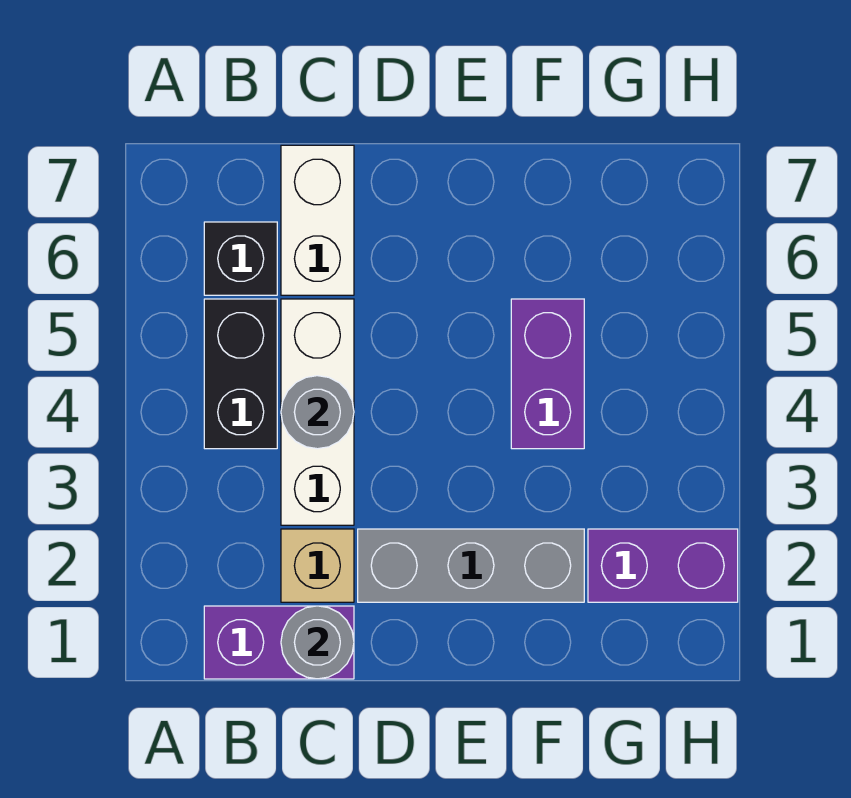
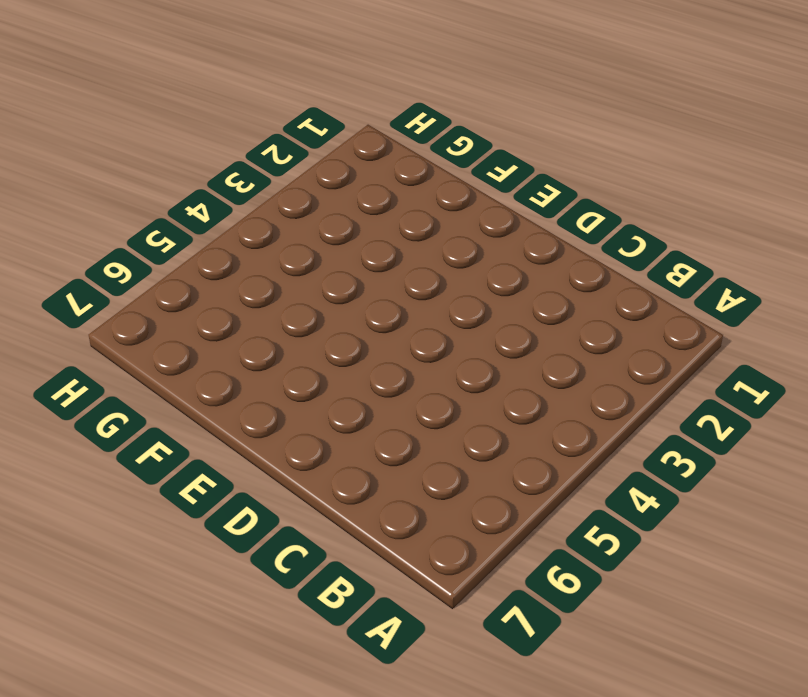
none -> purple 1x2 brick [204,606,354,679]
none -> black 1x2 brick [204,299,277,449]

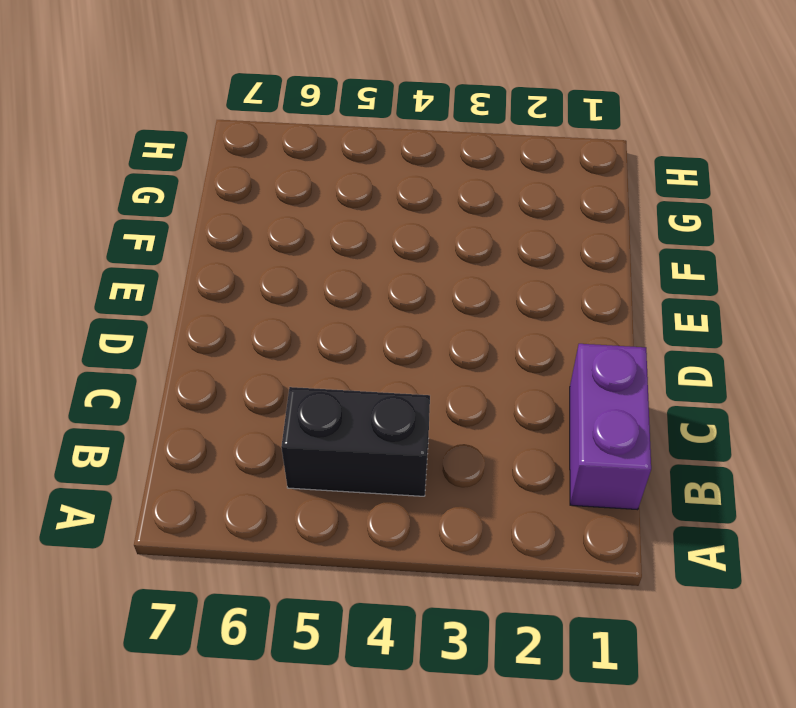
none -> black 1x1 brick [204,222,277,295]
none -> tan 1x1 brick [281,529,354,602]

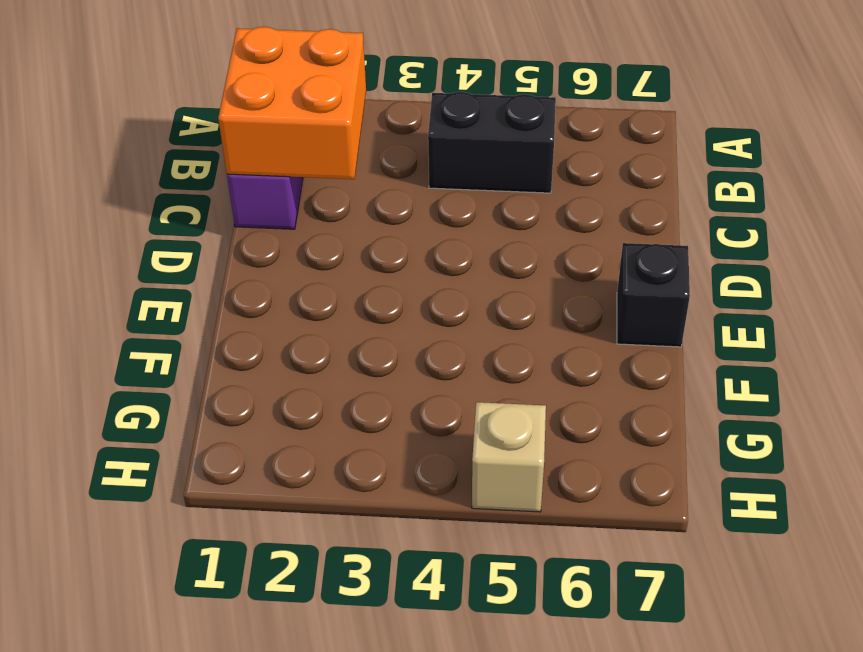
orange 2x2 brick [218,27,366,179] -> grey 1x1 round brick [281,606,354,679]
black 1x1 brick [617,243,690,347] -> black 1x1 brick moved to [204,222,277,295]
tan 1x1 brick [472,402,546,512] -> tan 1x1 brick moved to [281,529,354,602]
none -> white 1x3 brick [281,299,354,525]
none -> white 1x2 brick [281,145,354,295]

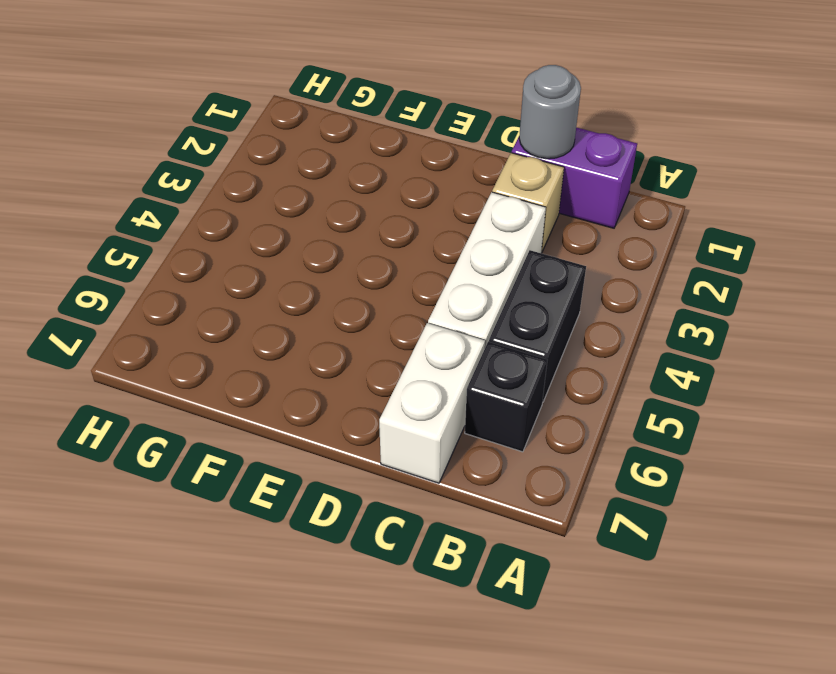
none -> grey 1x3 brick [358,529,584,602]
none -> purple 1x2 brick [511,299,584,449]

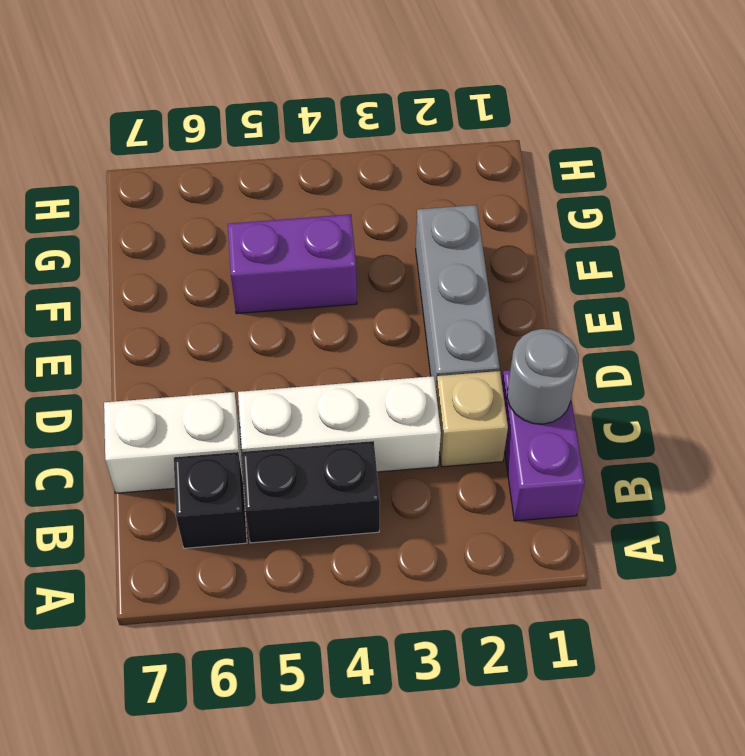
none -> purple 1x2 brick [588,529,738,602]
none -> grey 1x1 round brick [281,376,354,449]

